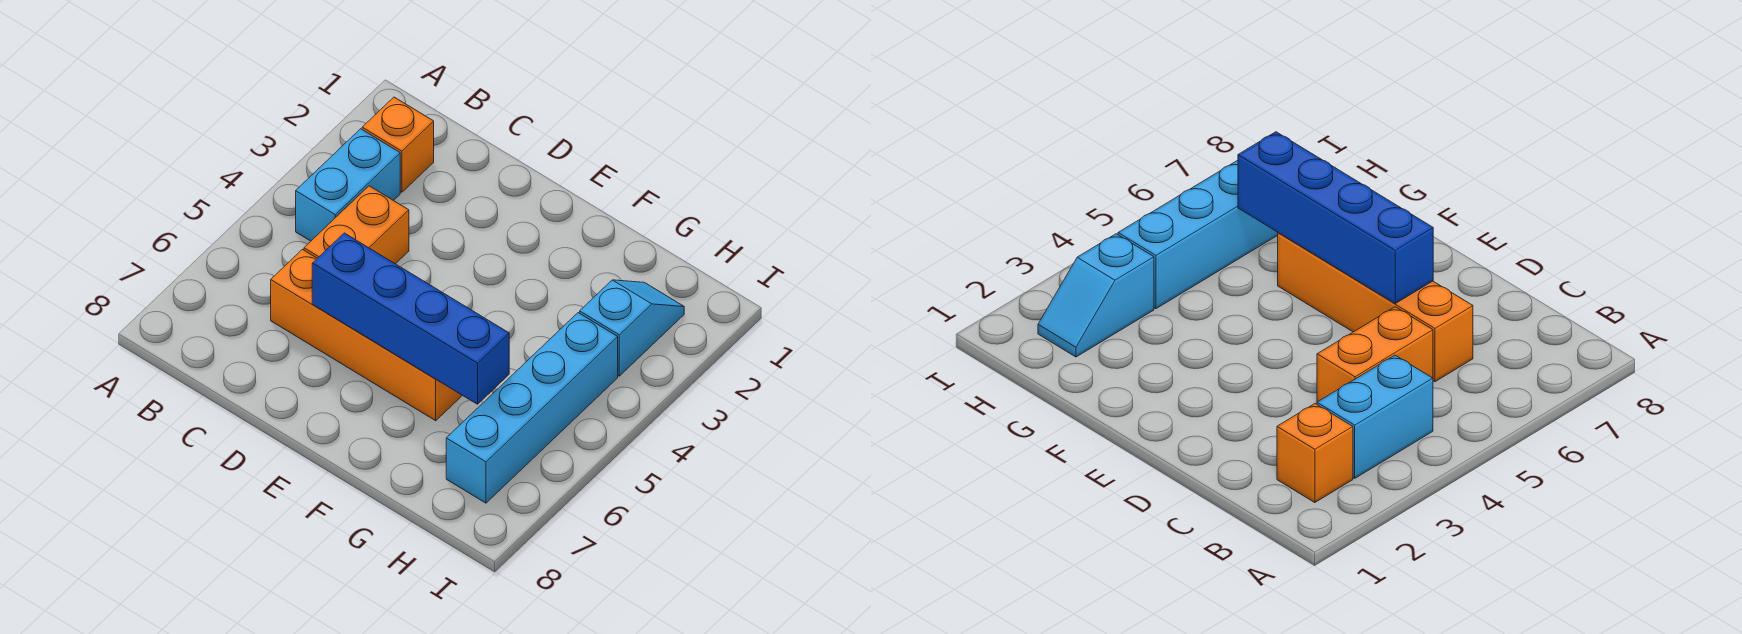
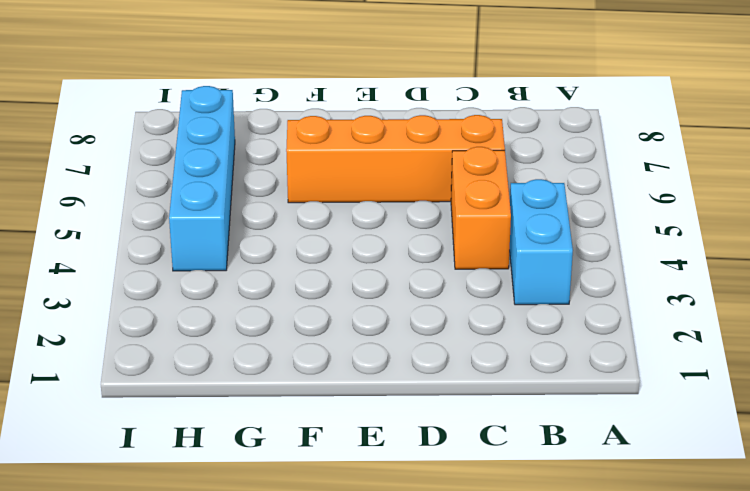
none -> orange 1x1 brick [362,97,434,192]
none -> cyan 1x2 slope [580,280,684,376]

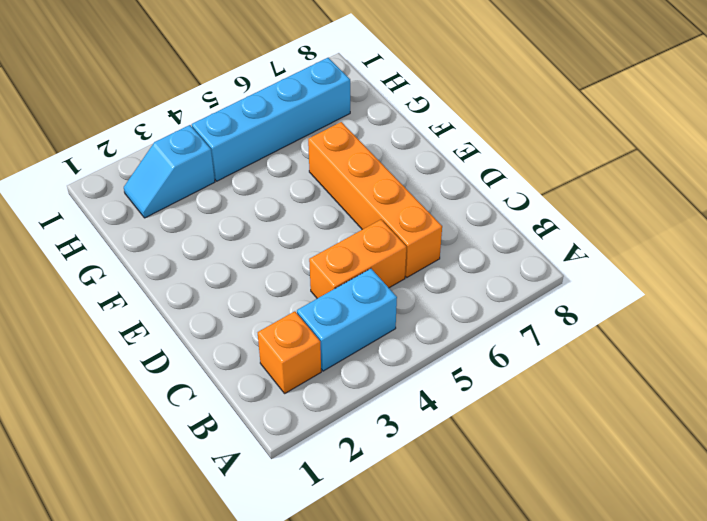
none -> blue 1x4 brick [312,233,509,404]

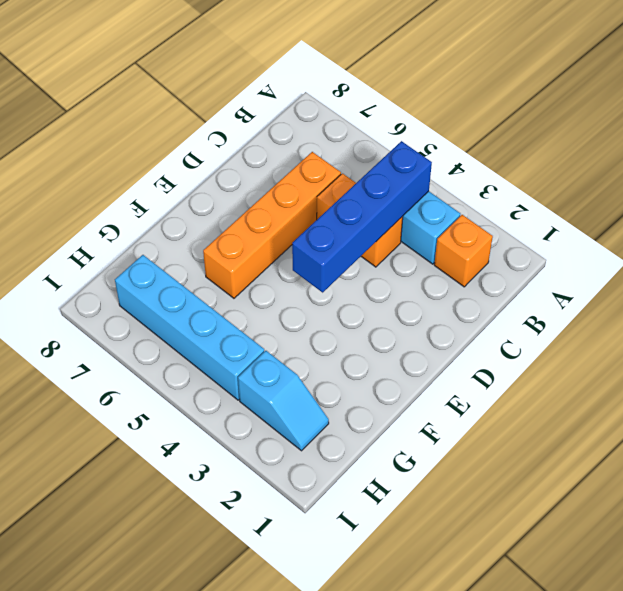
blue 1x4 brick [292,141,432,292] -> blue 1x4 brick moved to [312,233,509,404]

